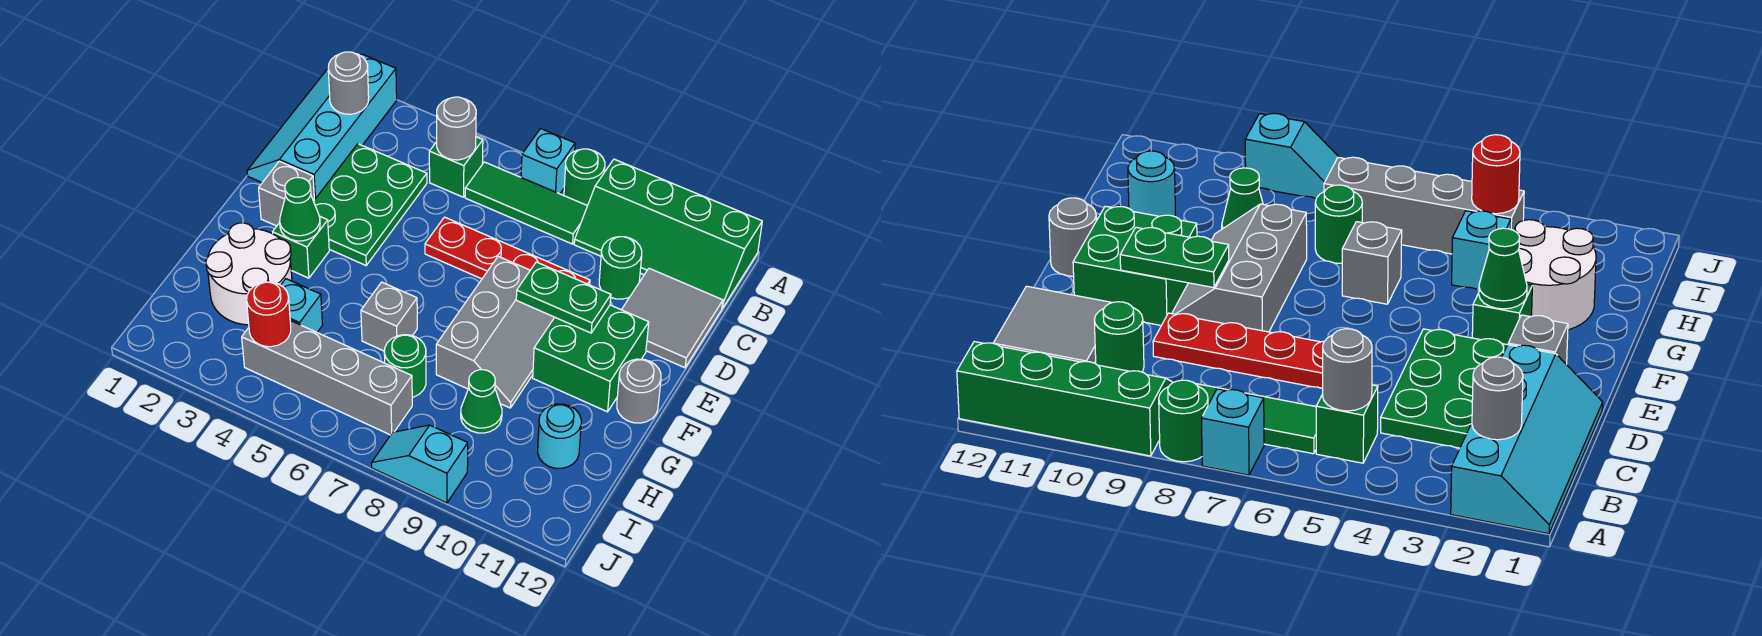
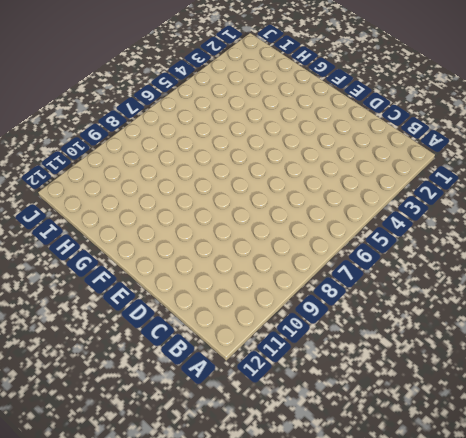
none -> cyan 2x4 slope [247,54,397,200]
none -> cyan 1x1 brick [521,129,575,194]
none -> green 1x1 round brick [564,149,605,206]

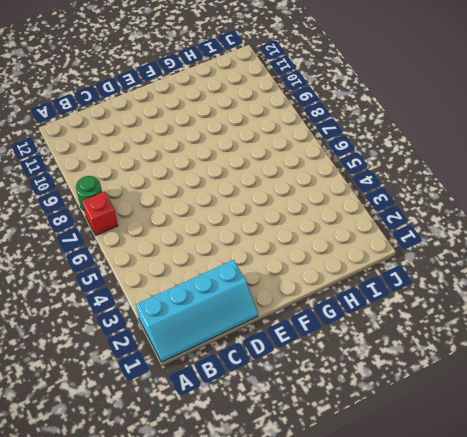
red 1x1 brick [82,191,118,235] -> cyan 1x1 brick [521,129,575,194]
none -> green 2x4 slope [574,159,762,308]
none -> green 1x1 brick [429,137,483,197]
none -> green 1x3 tile [465,162,587,244]

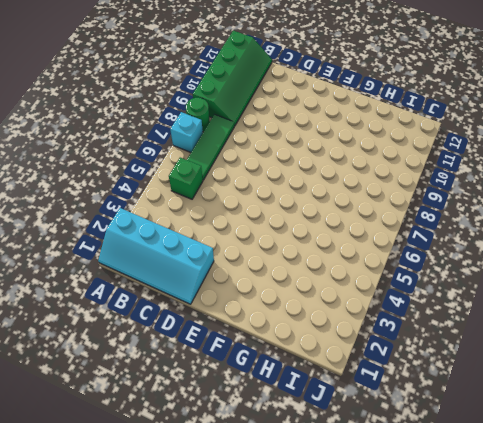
none -> green 2x3 plate [314,144,427,265]
none -> green 1x1 round brick [599,237,642,299]
none -> grey 2x2 tile [622,268,723,368]

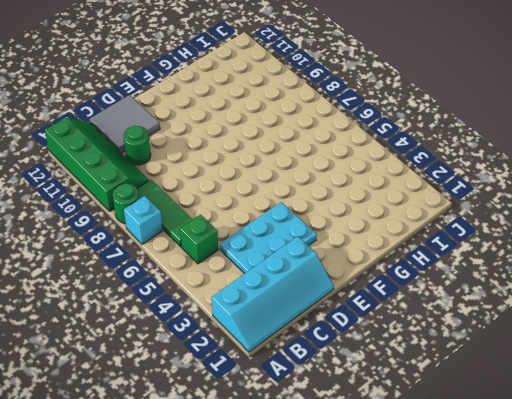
cyan 2x3 plate [220,202,317,274] -> green 2x3 plate [314,144,427,265]
none -> red 1x4 plate [425,217,590,285]
none -> grey 1x1 brick [259,161,314,226]
none -> grey 2x3 slope [436,256,555,408]

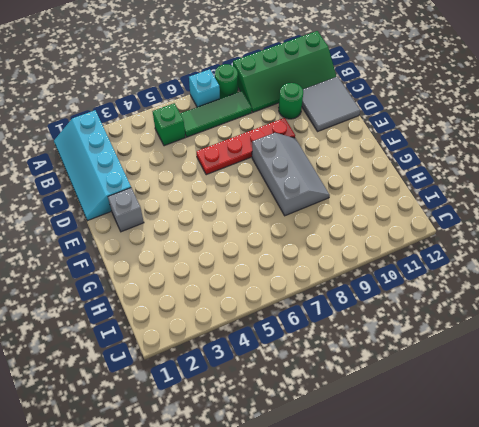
none -> green 2x3 plate [314,144,427,265]
none -> green 2x2 brick [533,305,649,412]
none -> green 1x1 brick [273,216,329,278]

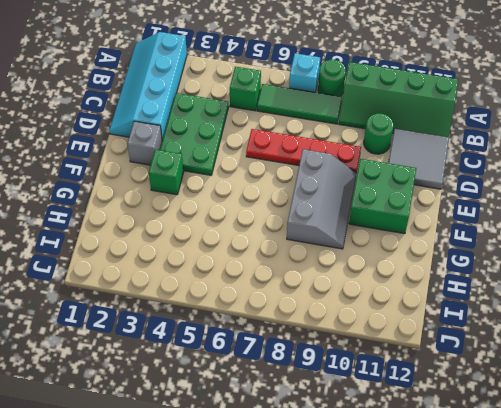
none -> grey 1x1 round brick [617,359,661,423]
none -> white 2x2 round brick [206,223,292,325]
none -> grey 1x1 brick [361,282,417,351]

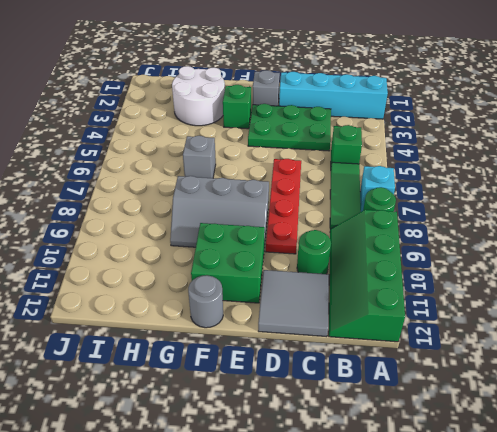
none -> cyan 1x1 brick [281,279,323,332]
none -> green 1x1 round brick [384,335,426,397]
none -> green 1x1 cone [461,370,502,433]

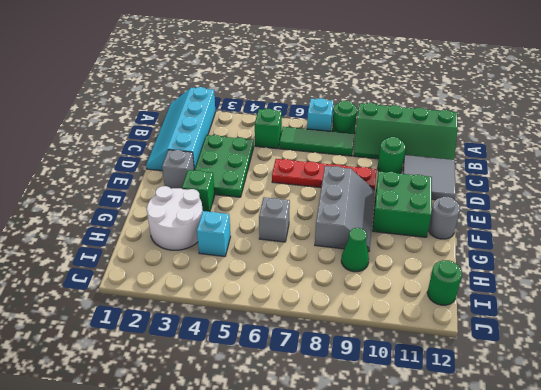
green 1x1 round brick [427,260,462,305] -> green 1x1 round brick moved to [384,335,426,397]
none -> cyan 1x1 round brick [538,404,581,468]
none -> grey 1x4 brick [242,320,412,435]
none -> cyan 1x2 slope [371,425,468,503]

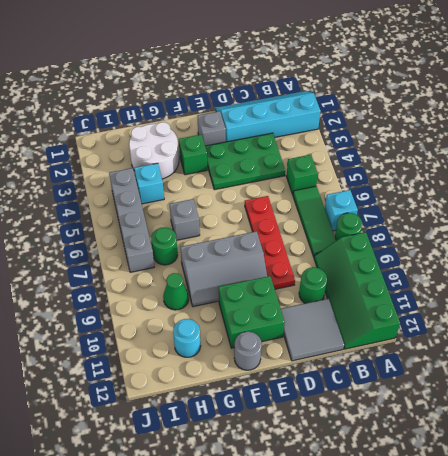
none -> cyan 1x2 slope [371,425,468,503]
none -> grey 1x1 round brick [328,52,369,114]
none -> grey 1x1 round brick [437,97,476,160]

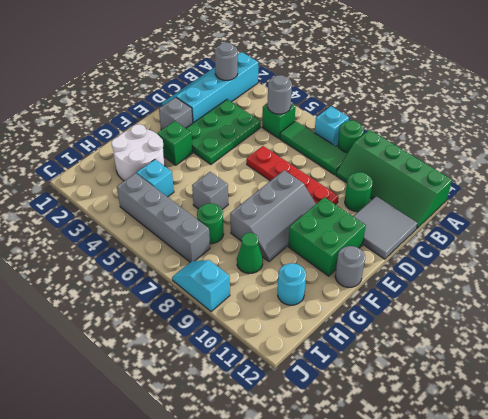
none -> green 1x2 plate [516,262,611,333]
none -> green 1x1 cone [280,178,320,241]
none -> red 1x1 round brick [247,282,291,347]

